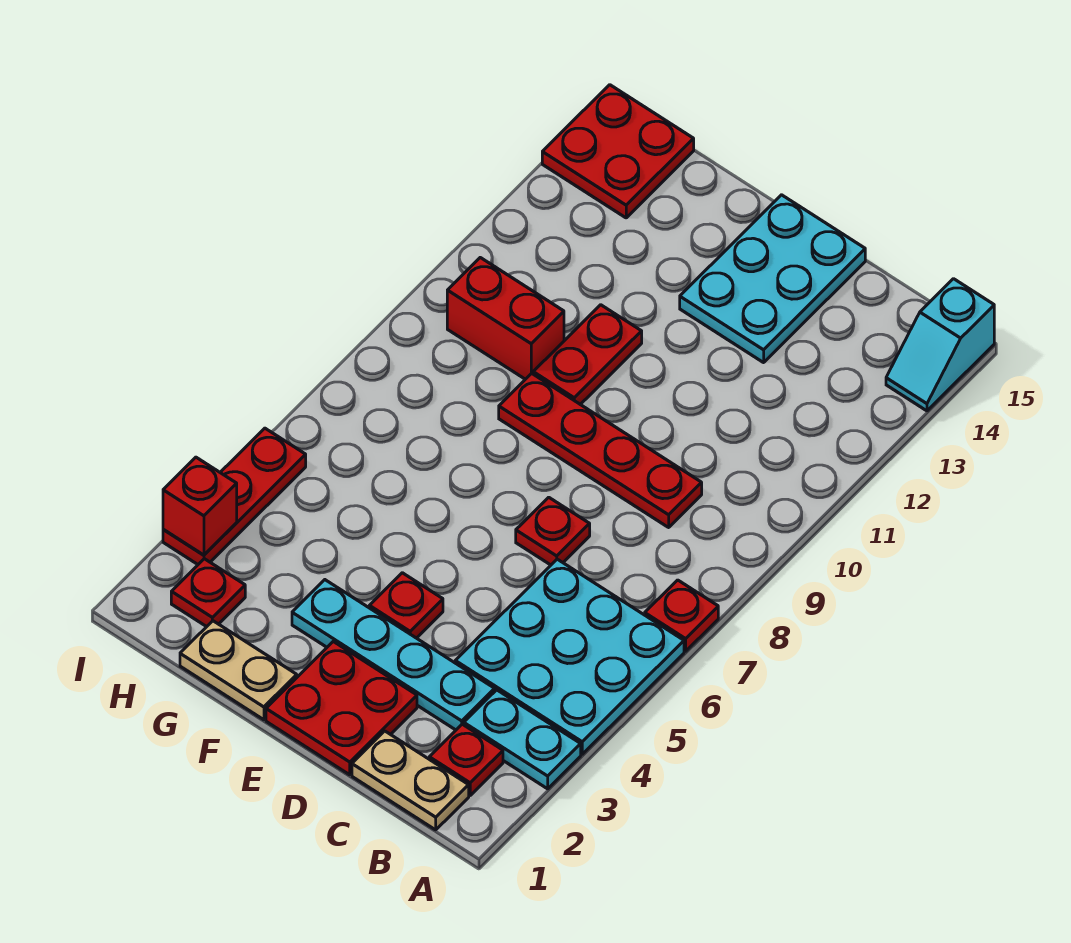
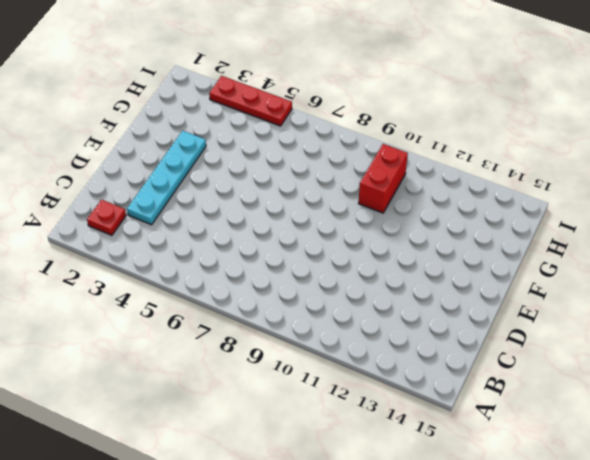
none -> cyan 1x2 plate [464,690,581,789]
none -> cyan 3x3 plate [455,559,684,754]
none -> red 1x1 plate [645,580,718,651]

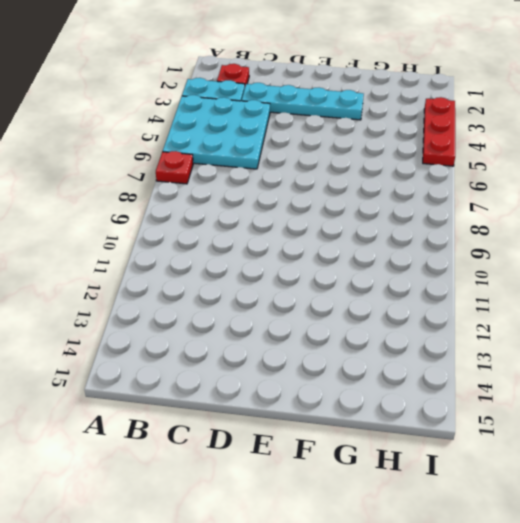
none -> cyan 1x2 slope [886,279,994,411]
none -> tan 1x2 plate [352,731,469,830]
none -> red 1x4 plate [499,373,702,527]

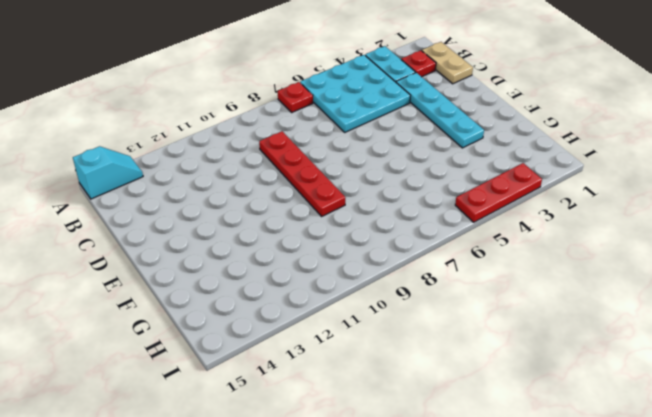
none -> red 2x2 plate [266,642,417,775]
none -> red 1x1 plate [516,497,590,565]
none -> cyan 2x3 plate [680,195,865,363]

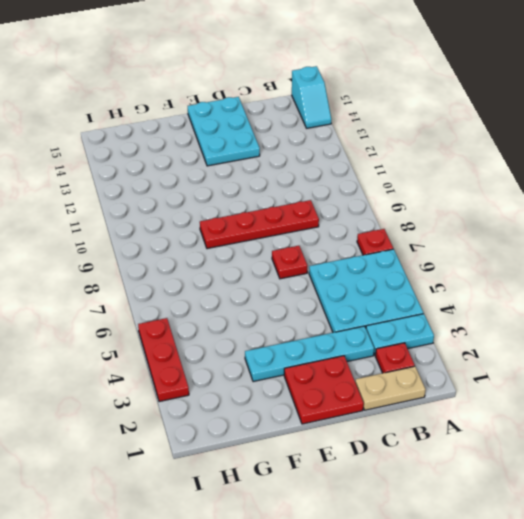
none -> red 1x1 plate [369,573,443,638]
none -> tan 1x2 plate [180,621,297,720]
none -> red 1x2 plate [533,305,642,404]

